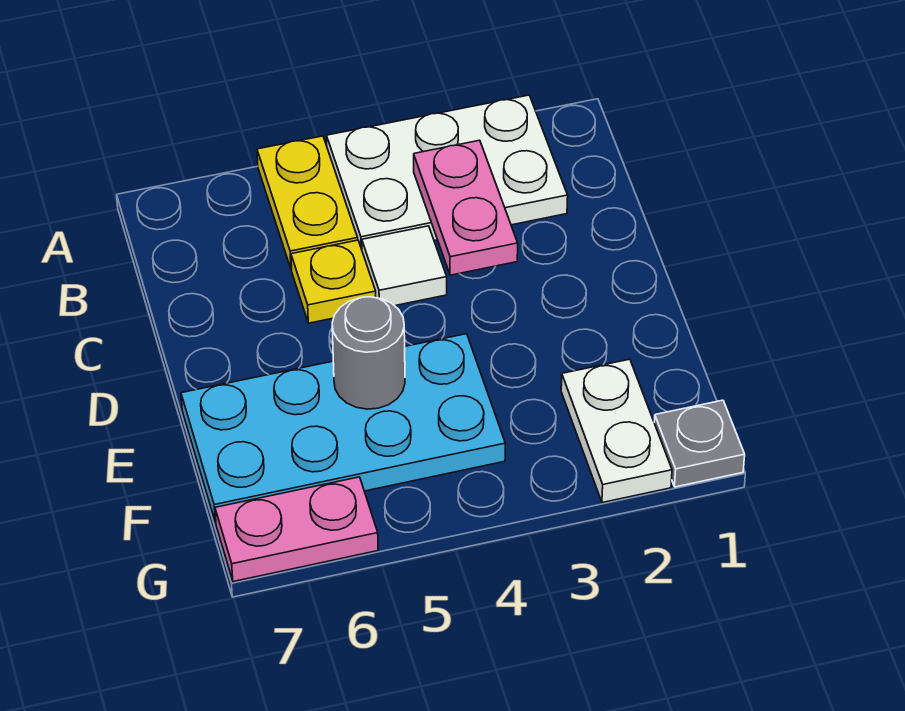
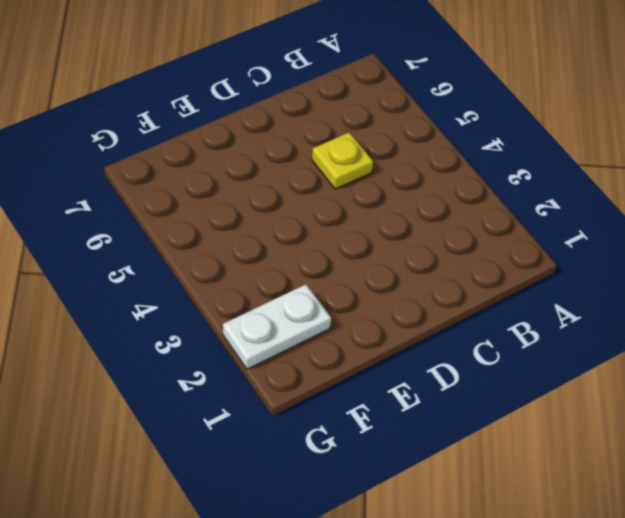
none -> white 2x3 plate [327,95,568,249]
none -> yellow 1x2 plate [257,136,358,269]

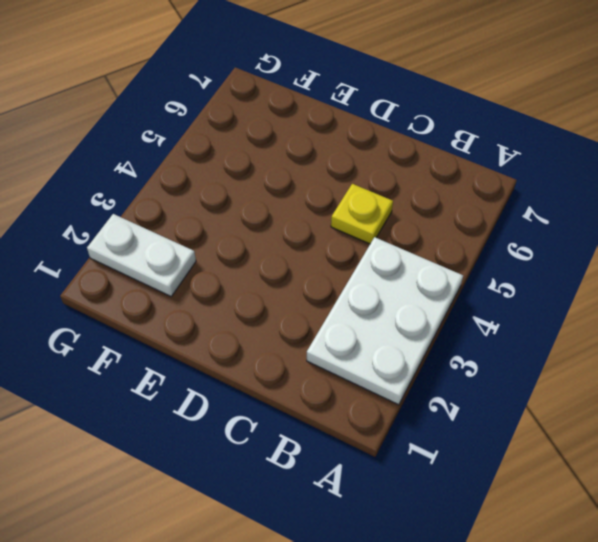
none -> yellow 1x2 plate [257,136,358,269]
none -> white 1x1 tile [362,226,447,306]

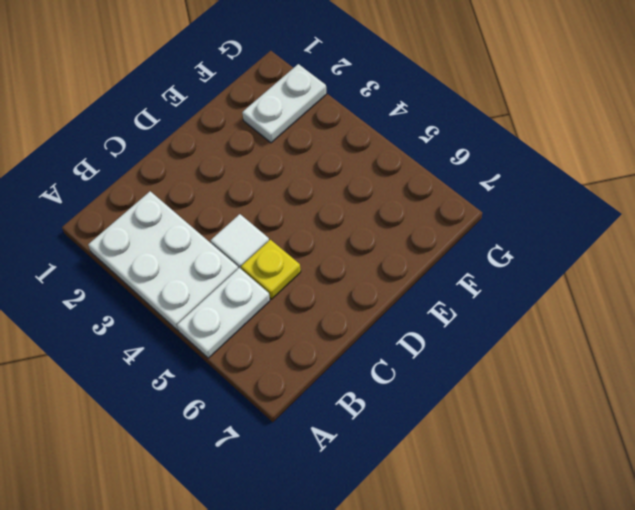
white 1x2 plate [177,268,270,358] -> yellow 1x2 plate [257,136,358,269]
none -> cyan 2x4 plate [181,334,505,522]
none -> grey 1x1 plate [654,400,745,487]

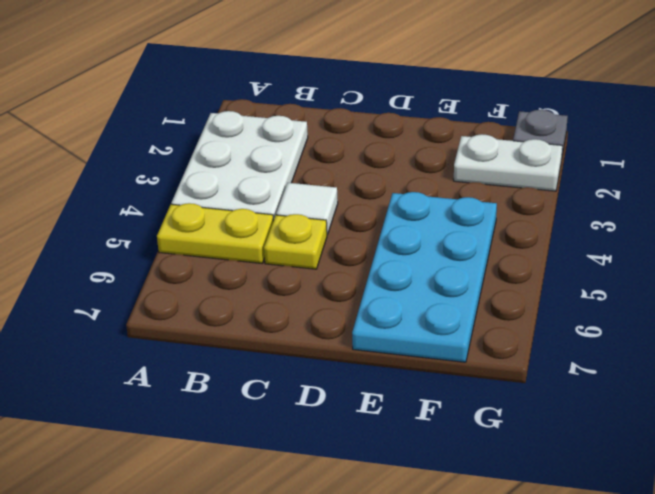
none -> pink 1x2 plate [215,477,378,582]
none -> pink 1x2 plate [414,140,518,275]

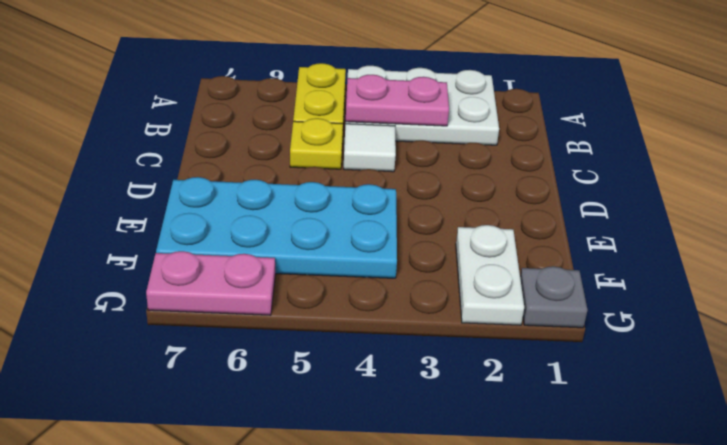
pink 1x2 plate [346,75,449,126] -> pink 1x2 plate turned to [414,140,518,275]
none -> grey 1x1 round brick [332,297,405,409]

